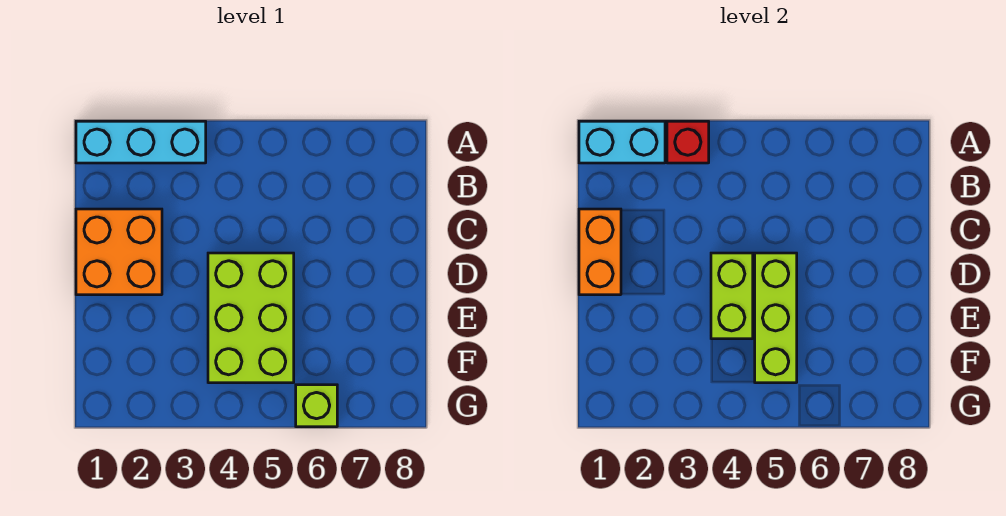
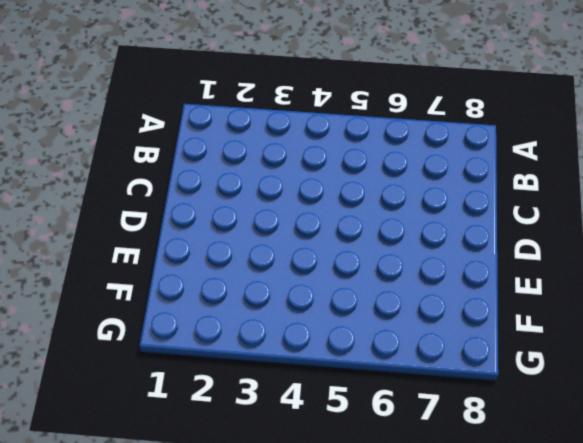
none -> cyan 1x3 brick [76,121,206,163]
none -> orange 2x2 brick [76,209,162,295]

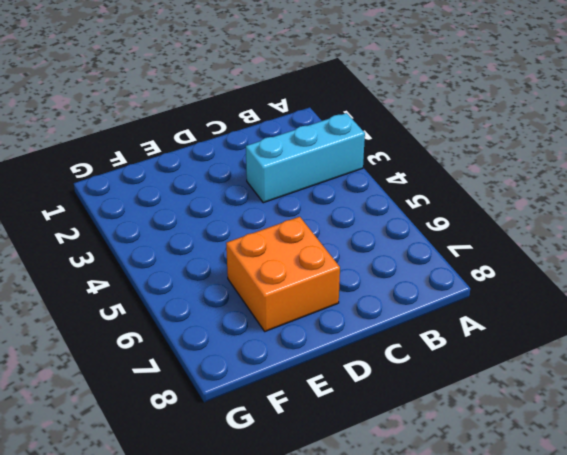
cyan 1x3 brick [246,113,365,203] -> cyan 1x3 brick turned to [76,121,206,163]
orange 2x2 brick [226,217,340,331] -> orange 2x2 brick moved to [76,209,162,295]
none -> lime 2x3 brick [208,253,294,383]
none -> lime 1x1 brick [296,385,337,427]

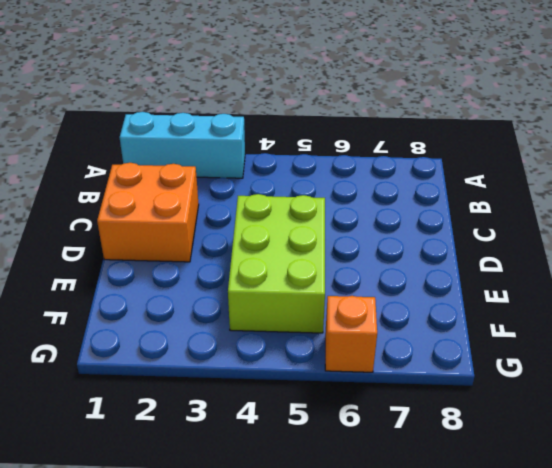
orange 1x1 brick [325,296,377,372] -> lime 1x1 brick [296,385,337,427]
none -> cyan 1x2 brick [579,121,665,163]
none -> red 1x1 brick [667,121,709,163]

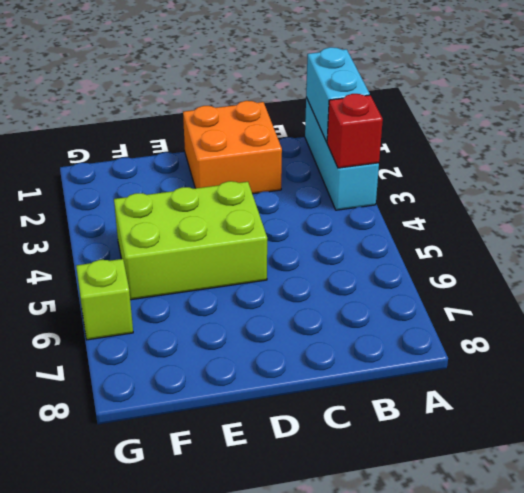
none -> orange 1x2 brick [579,209,621,295]
none -> lime 1x2 brick [711,253,753,339]

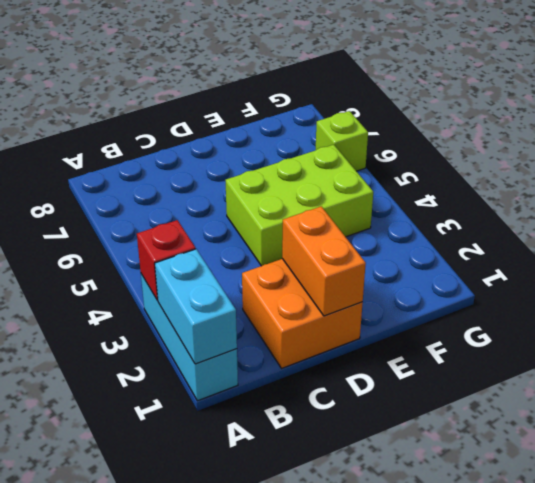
orange 1x2 brick [282,206,366,316] -> orange 1x2 brick turned to [579,209,621,295]
none -> lime 1x2 brick [711,253,753,339]
none -> lime 1x3 brick [755,253,797,383]

